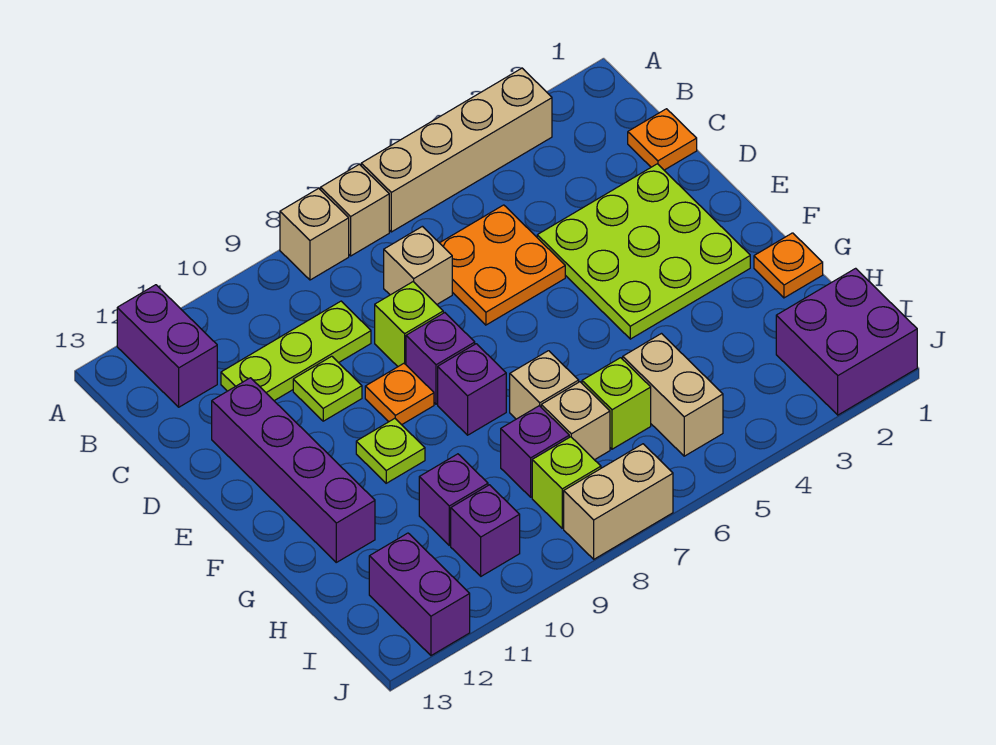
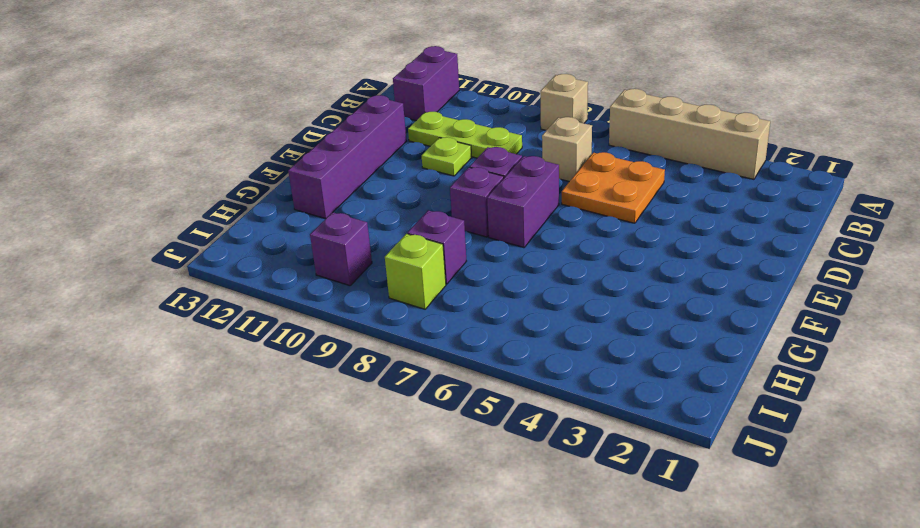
purple 1x2 brick [487,156,559,248] -> purple 1x2 brick moved to [369,533,470,656]
none -> tan 1x1 brick [321,164,389,256]
none -> orange 1x1 plate [628,109,697,170]
none -> lime 3x3 plate [537,164,750,339]

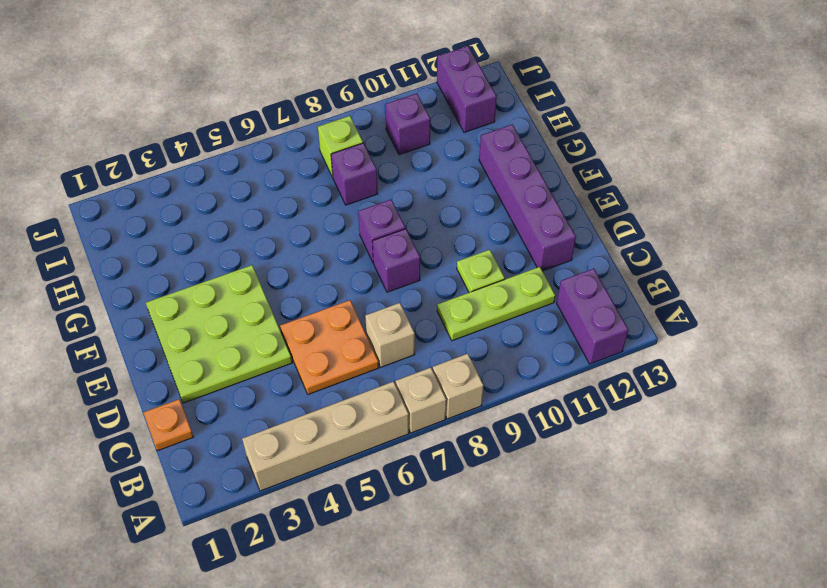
none -> lime 1x1 brick [375,282,443,366]
none -> orange 1x1 plate [365,363,434,425]
none -> lime 1x1 plate [356,418,425,483]

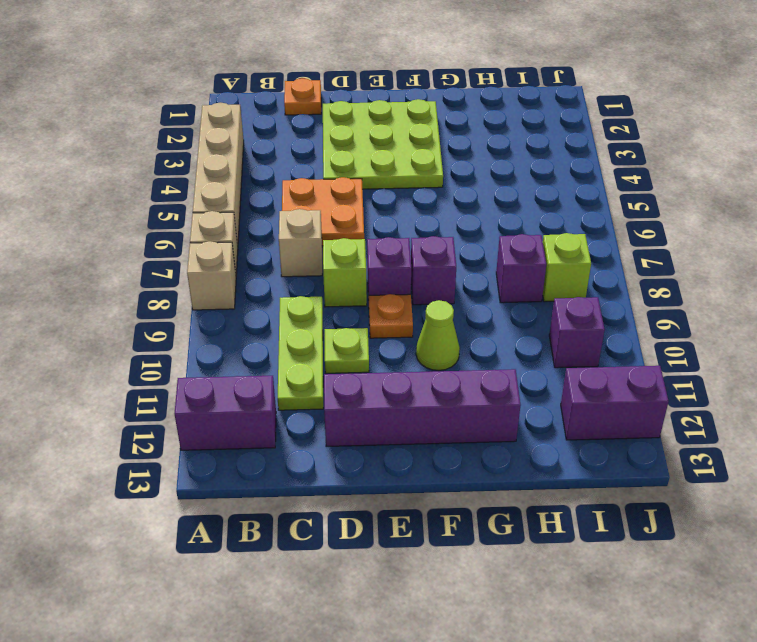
lime 1x1 cone [416,300,460,370] -> lime 1x1 plate [356,418,425,483]
none -> orange 1x1 plate [754,233,823,298]
none -> tan 1x1 brick [510,351,579,419]
none -> tan 1x2 brick [623,334,723,456]

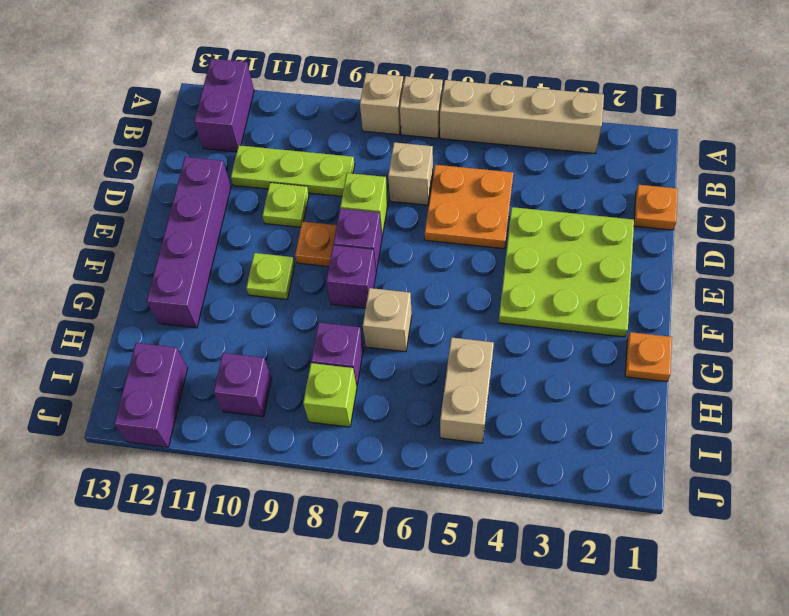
none -> lime 1x1 brick [582,358,651,449]
none -> tan 1x1 brick [541,382,610,460]
none -> purple 1x1 brick [419,454,488,545]

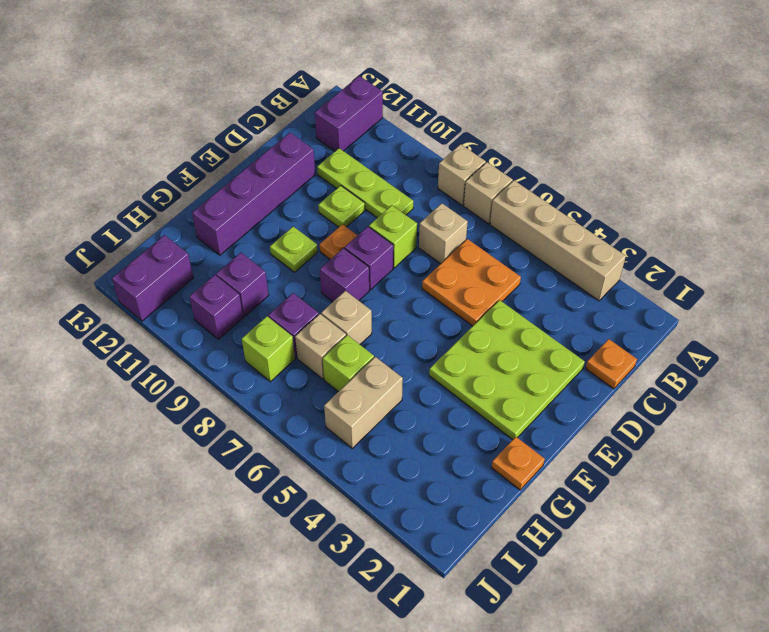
none -> purple 2x2 brick [776,268,917,415]
none -> tan 1x2 brick [564,444,673,559]

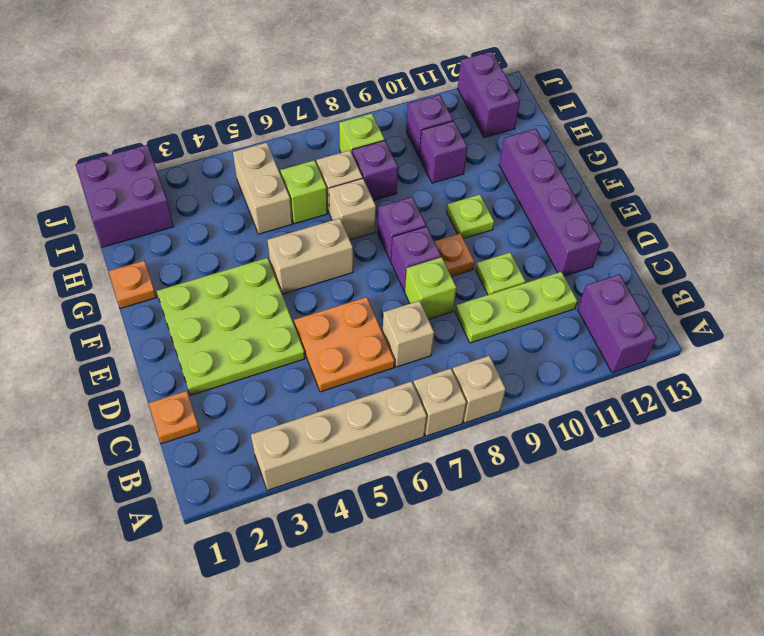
tan 1x2 brick [268,218,353,294] -> tan 1x2 brick moved to [564,444,673,559]

